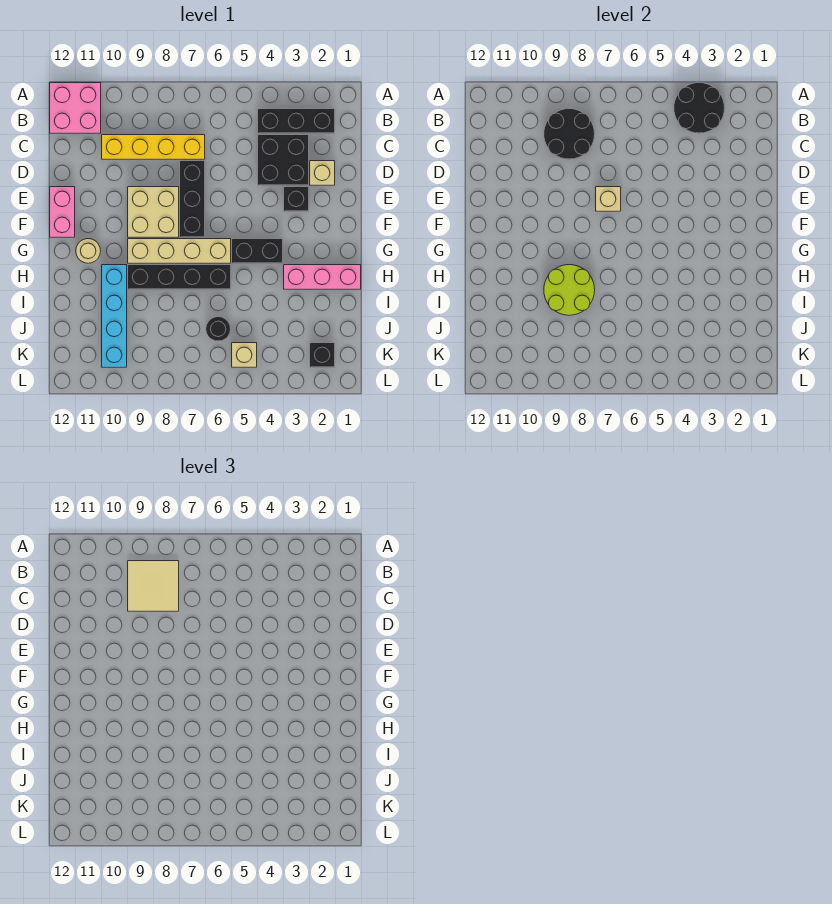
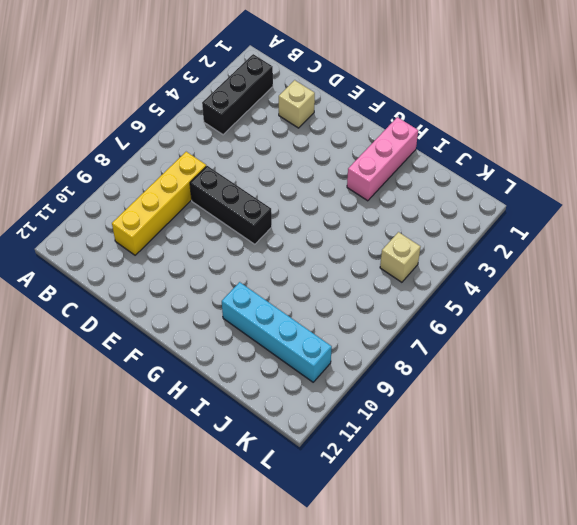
none -> pink 2x2 brick [50,83,101,133]
none -> black 2x2 brick [258,135,309,185]
none -> black 1x1 brick [284,187,309,211]

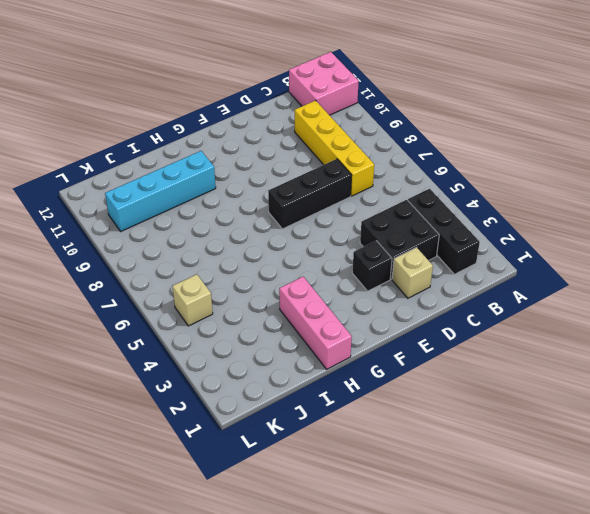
none -> tan 2x2 brick [128,187,179,237]
none -> pink 1x2 brick [50,187,75,237]
none -> black 1x2 brick [232,239,283,263]

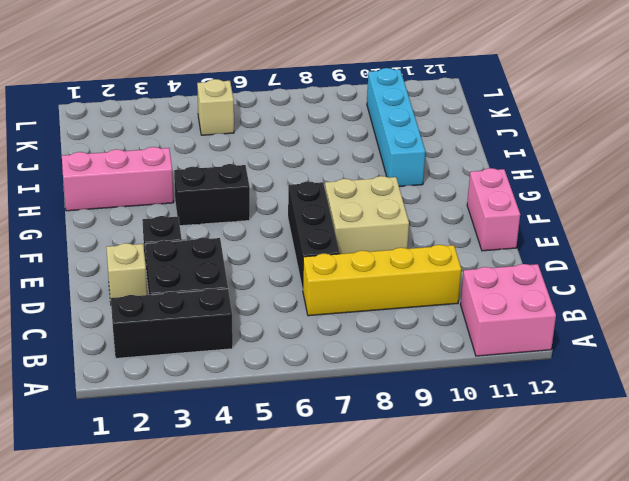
none -> tan 1x4 brick [128,239,231,263]
none -> tan 1x1 round brick [76,239,100,263]
none -> black 1x4 brick [128,265,231,289]

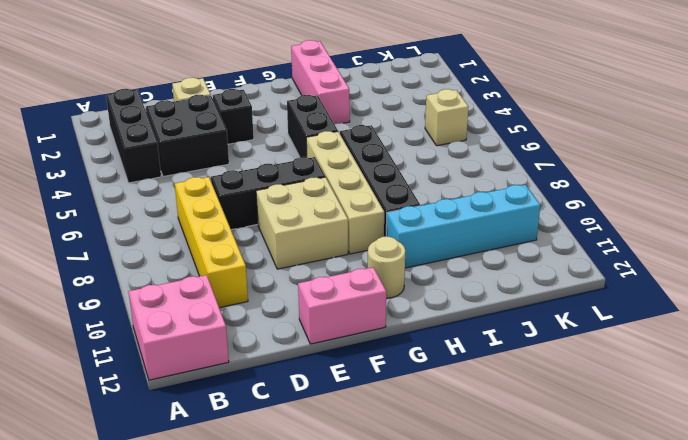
none -> black 1x1 round brick [206,317,230,341]
none -> black 1x1 brick [310,343,335,367]
none -> black 2x2 round brick [674,83,725,133]

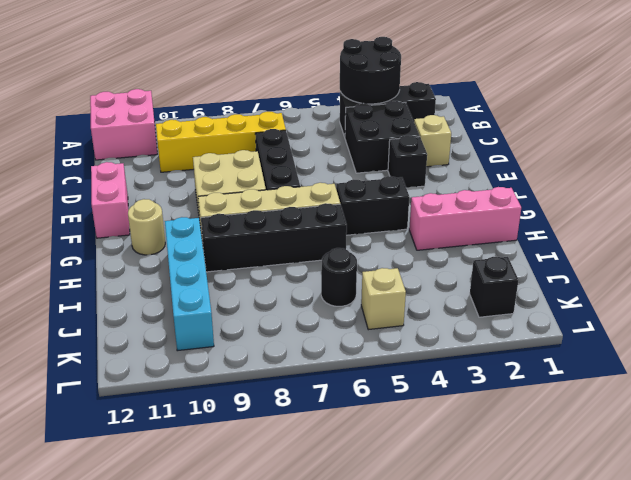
none -> black 2x2 round brick [544,109,595,159]
none -> tan 1x1 brick [596,187,621,211]
none -> lime 2x2 round brick [544,265,595,315]

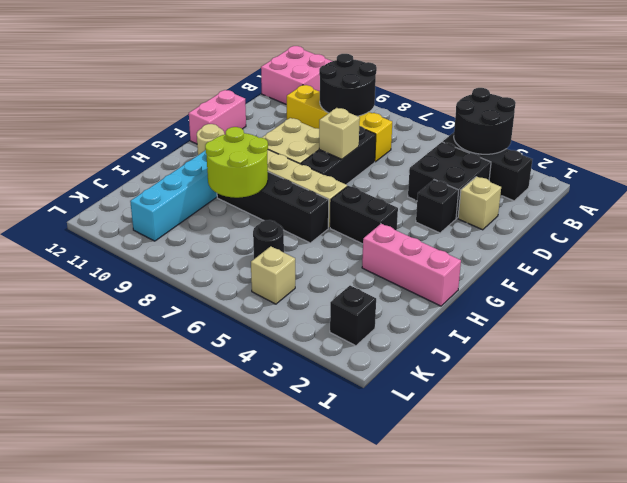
none -> tan 2x2 tile [128,561,179,611]

